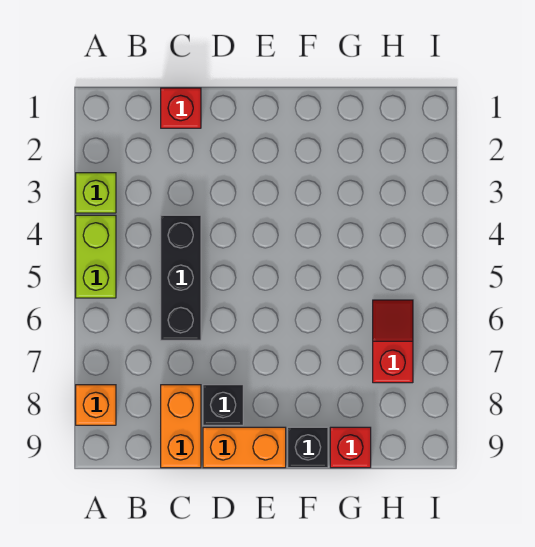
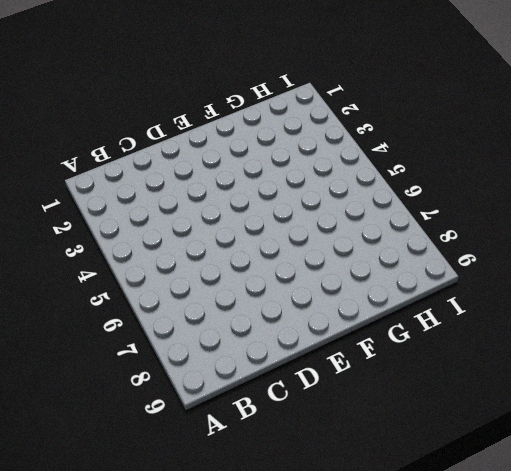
none -> lime 1x1 brick [76,173,116,213]
none -> lime 1x2 brick [76,215,116,298]

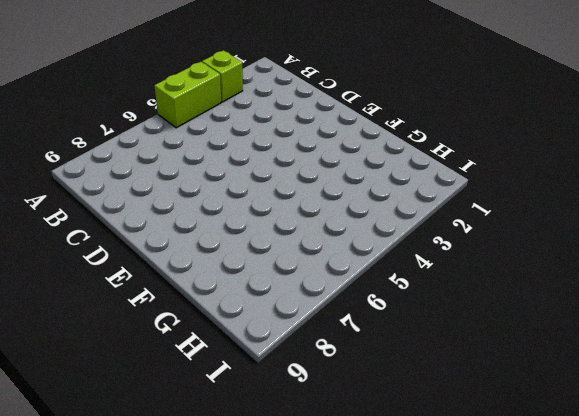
none -> orange 1x1 brick [76,385,116,425]
none -> red 1x1 brick [161,88,201,128]

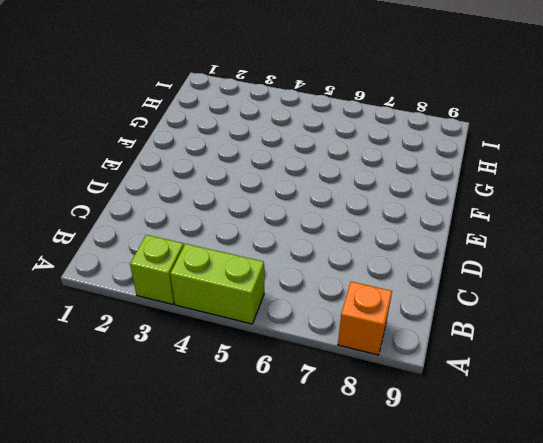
none -> red 1x1 brick [161,88,201,128]
none -> black 1x3 brick [161,215,201,340]

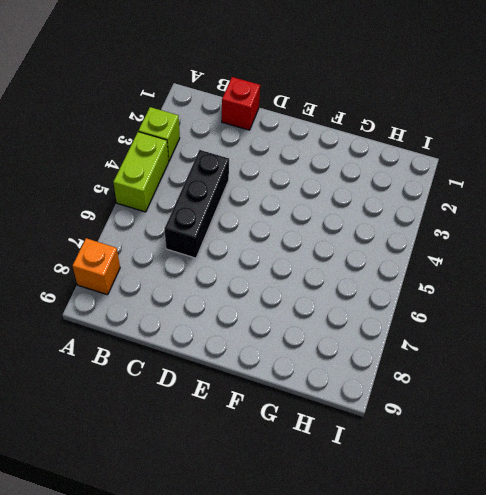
none -> orange 1x2 brick [161,385,201,468]
none -> black 1x1 brick [203,385,243,425]

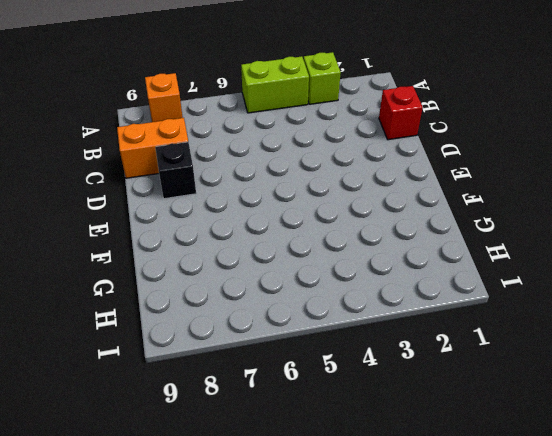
none -> black 1x3 brick [161,215,201,340]
none -> orange 1x2 brick [203,427,286,468]

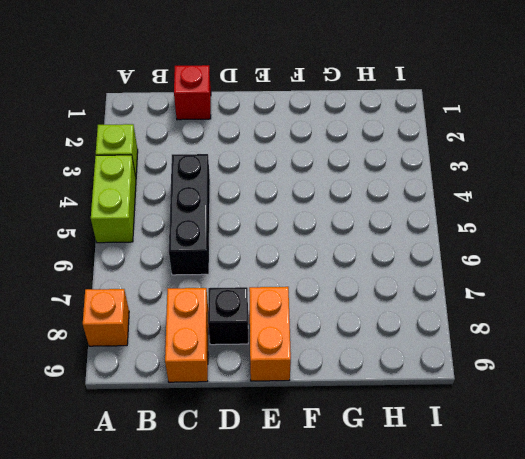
orange 1x2 brick [249,287,291,381] -> orange 1x2 brick turned to [203,427,286,468]
none -> black 1x1 brick [288,427,328,468]
none -> red 1x1 brick [330,427,371,468]

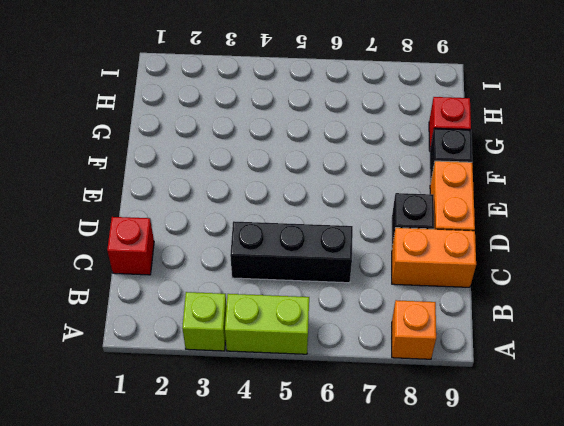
none -> red 1x2 slope [373,300,413,383]

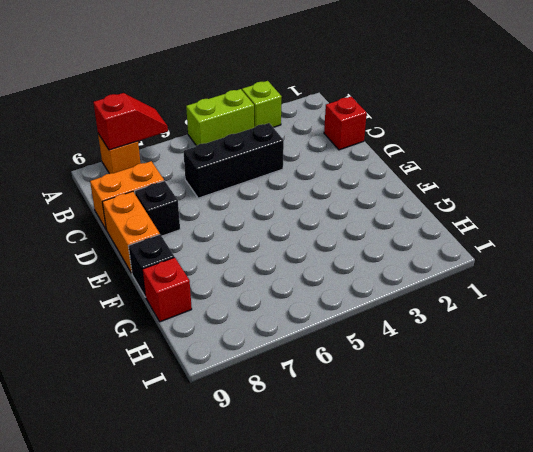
red 1x2 slope [93,93,168,150] -> red 1x2 slope moved to [373,300,413,383]

